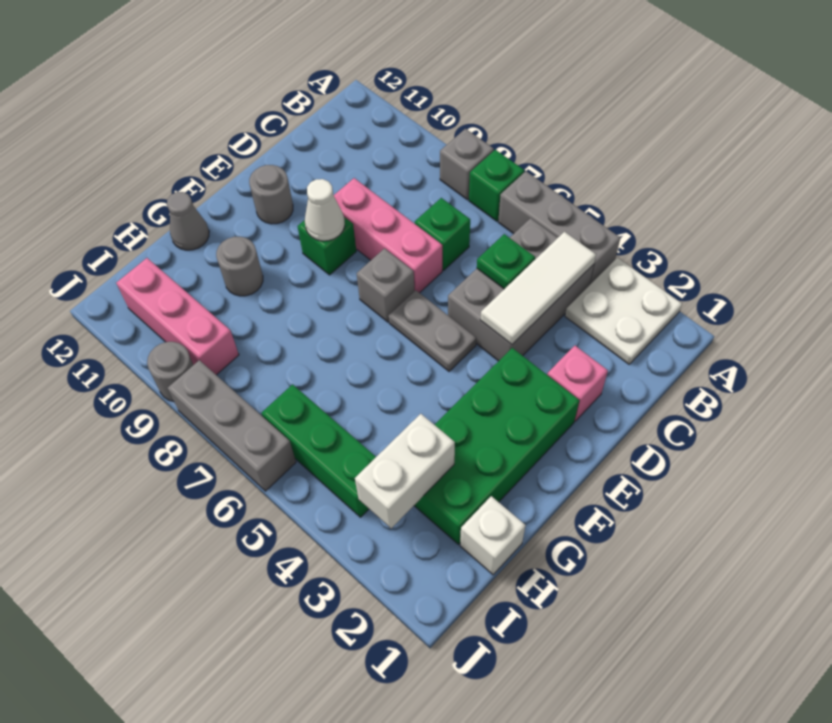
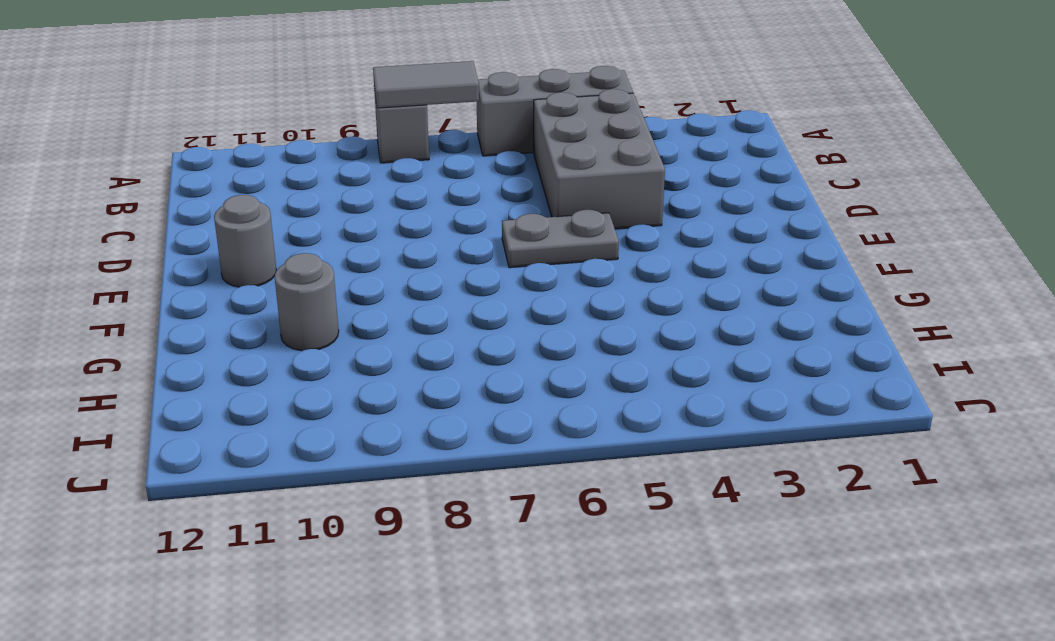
grey 1x2 tile [373,61,479,108] -> none
none -> white 2x2 plate [565,258,682,364]
none -> green 1x1 brick [469,150,524,221]
none -> green 1x1 brick [415,198,470,270]

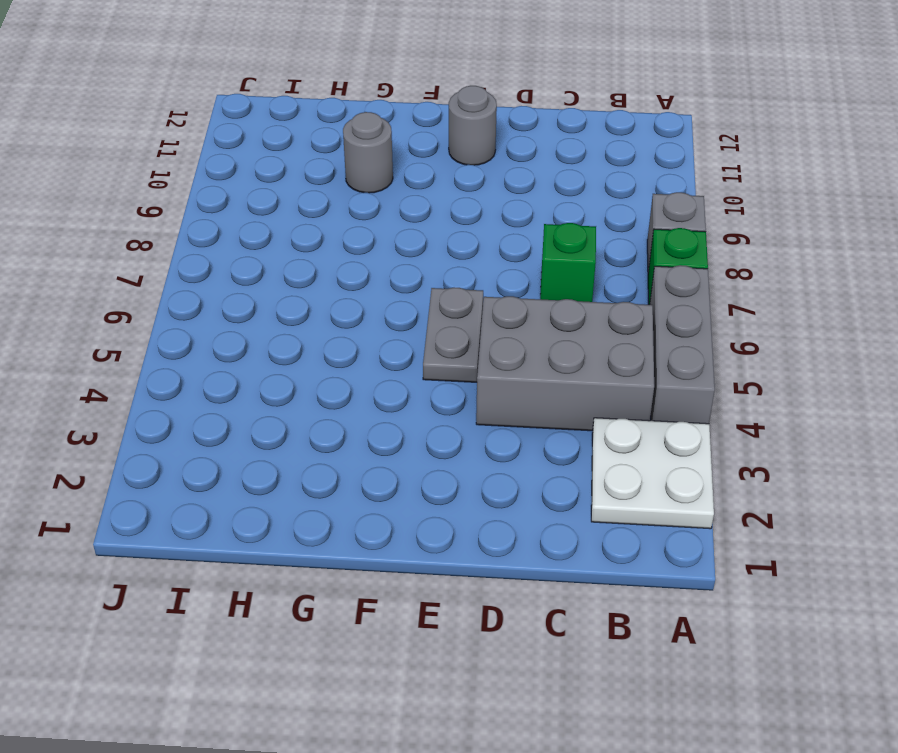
none -> pink 1x1 brick [547,346,608,421]
none -> pink 1x3 brick [334,178,442,293]
none -> green 2x4 brick [414,348,579,544]

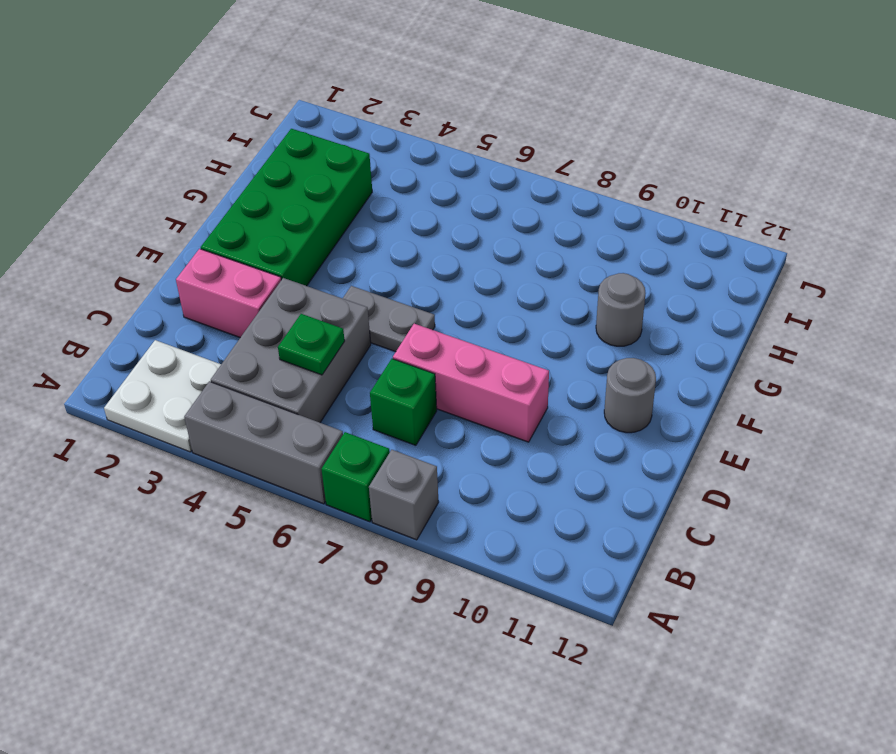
pink 1x2 brick [176,249,281,338] -> pink 1x1 brick [547,346,608,421]
none -> grey 1x1 brick [357,249,414,322]
none -> green 1x1 brick [298,217,356,275]
none -> grey 1x1 cone [167,192,209,250]

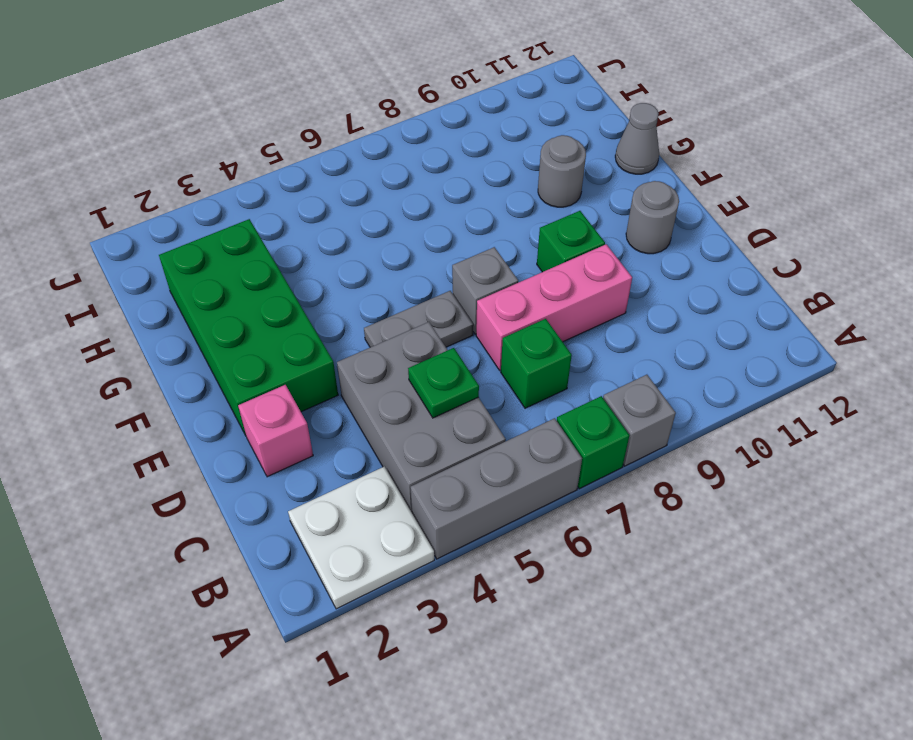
none -> white 1x1 brick [460,496,526,575]
none -> green 1x3 brick [262,384,376,517]
none -> pink 1x3 brick [116,258,239,375]

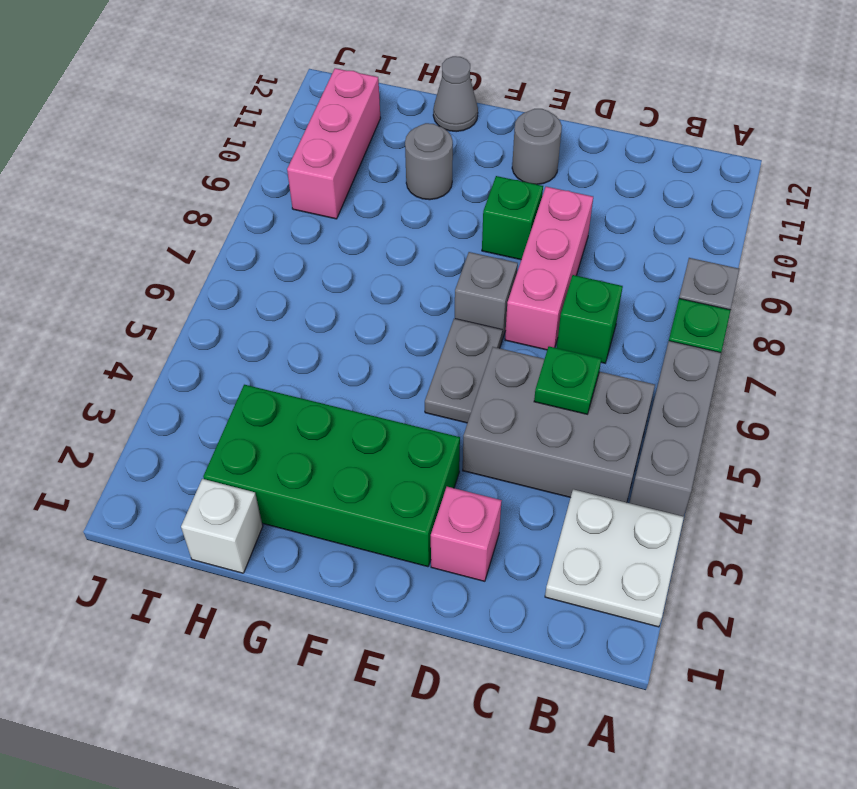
none -> green 1x3 brick [262,384,376,517]
none -> grey 1x3 brick [168,360,296,491]
none -> grey 1x1 round brick [147,342,193,401]

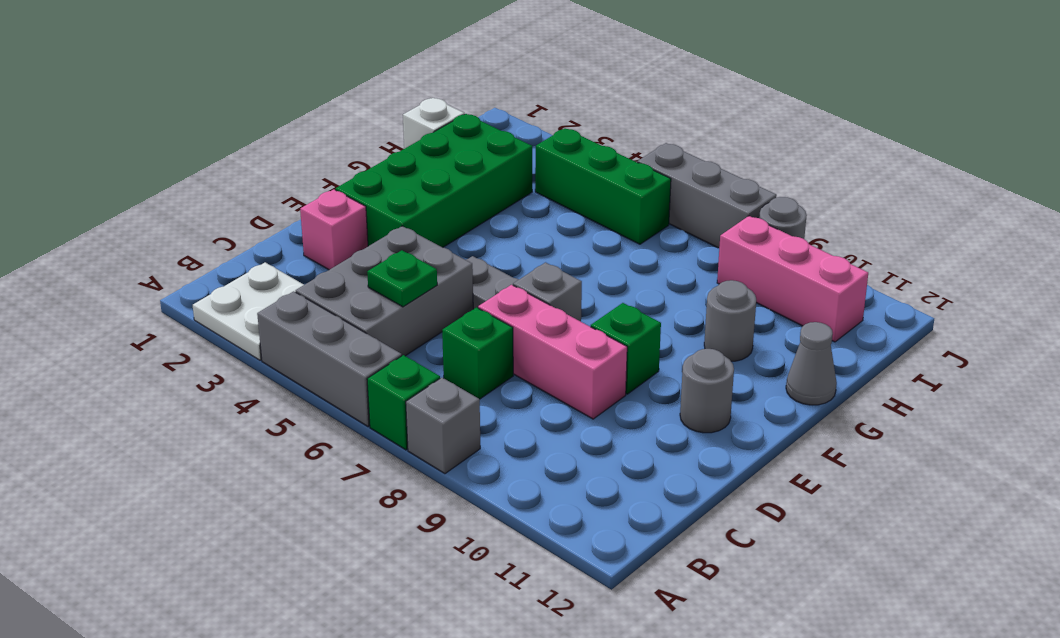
none -> white 1x3 tile [480,232,596,344]
none -> white 1x1 cone [305,179,345,241]
none -> white 1x2 brick [355,414,455,528]

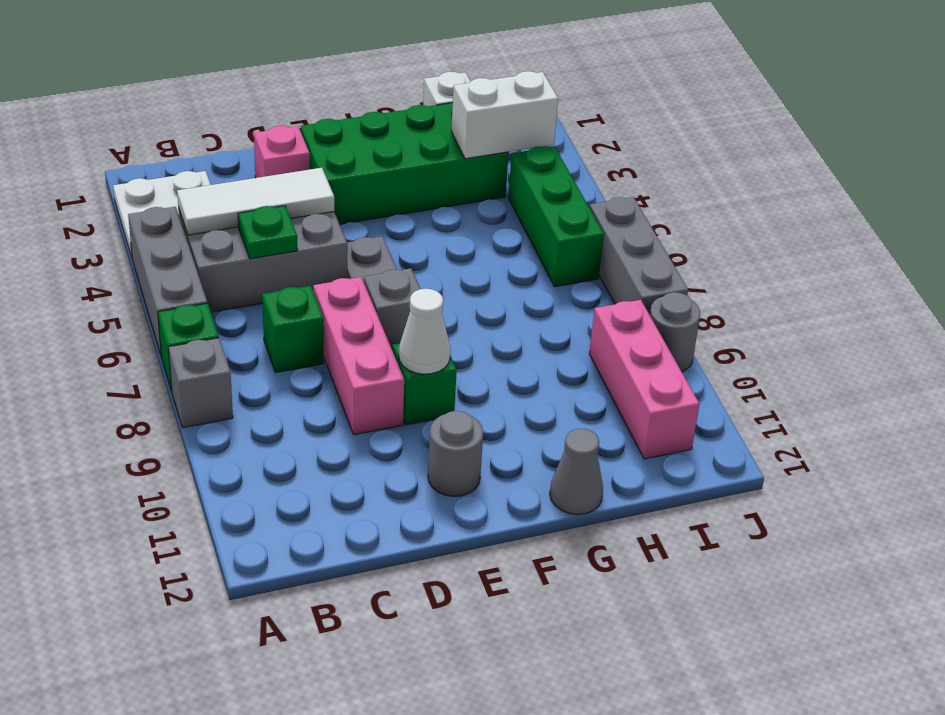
none -> grey 1x1 round brick [216,237,263,296]

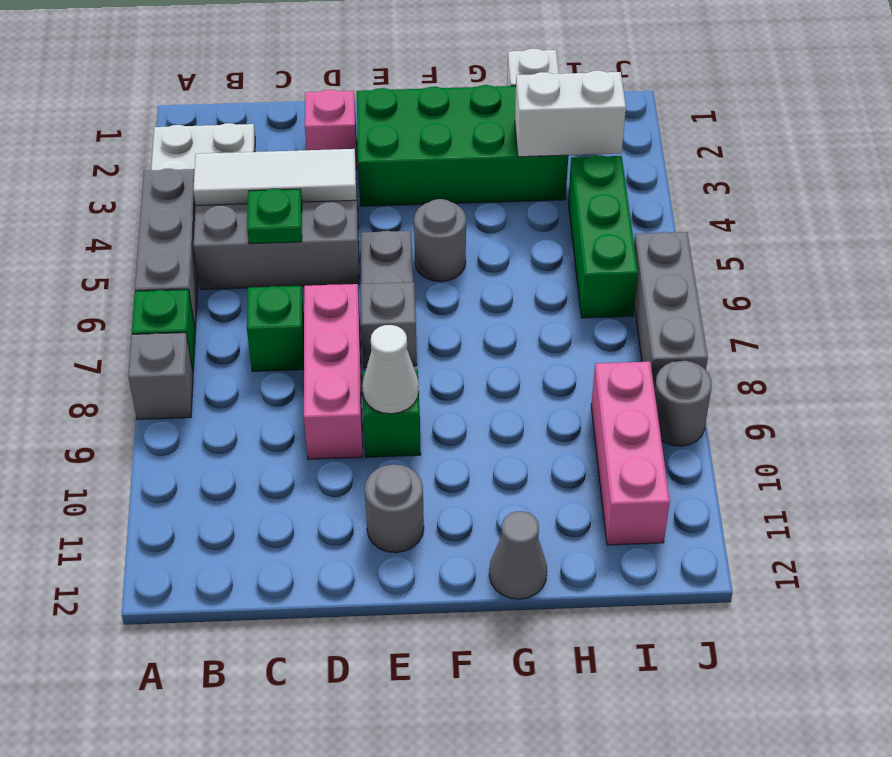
grey 1x1 round brick [414,199,466,282] -> grey 1x1 round brick moved to [216,237,263,296]

